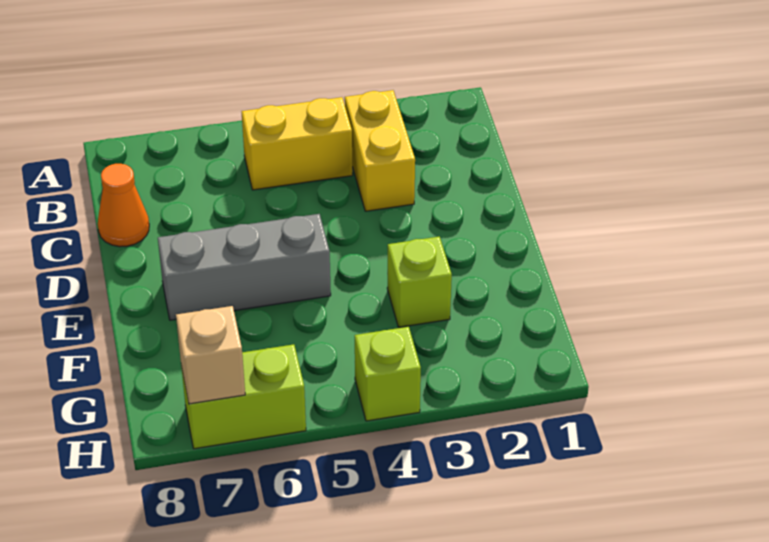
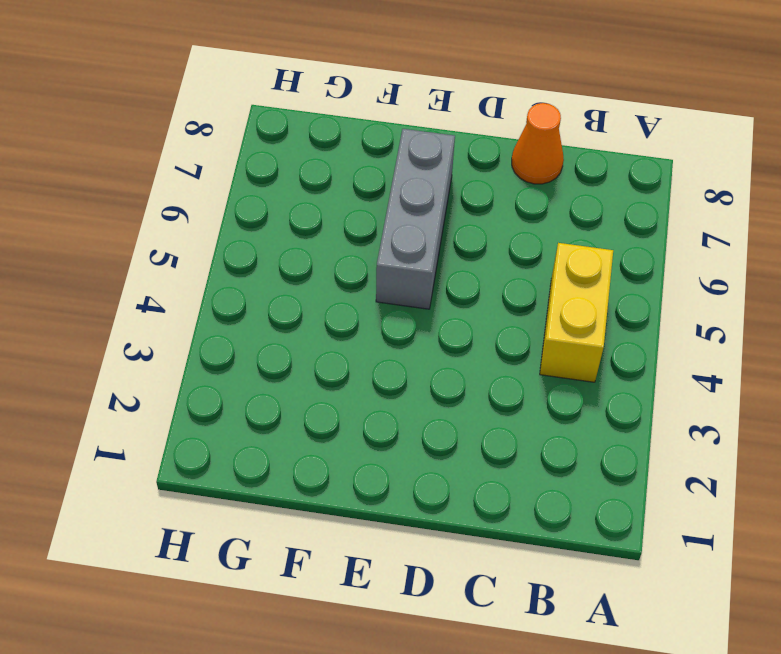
none -> yellow 1x2 brick [345,90,415,211]
none -> lime 1x1 brick [387,237,452,327]

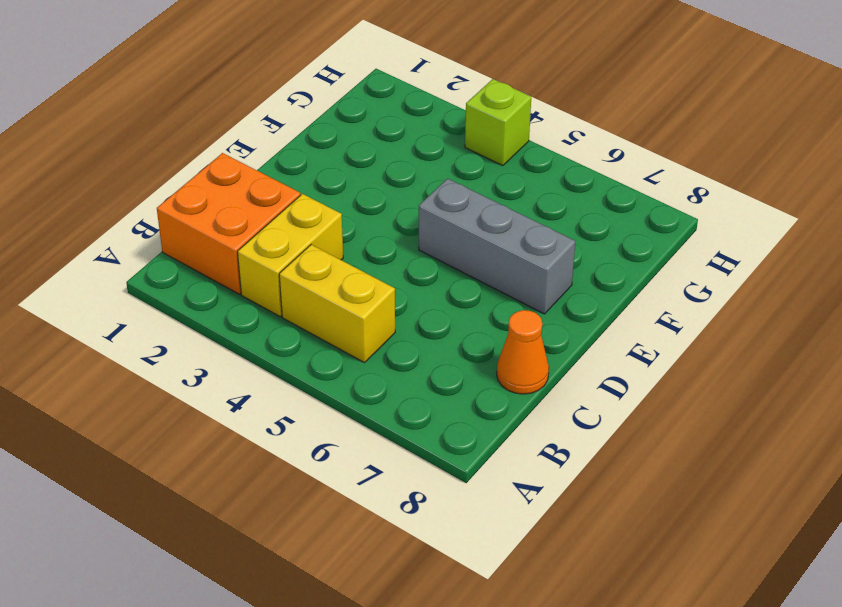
orange 2x2 brick [157,153,301,294] -> none
none -> lime 1x1 brick [387,237,452,327]
none -> lime 1x2 brick [181,344,306,449]

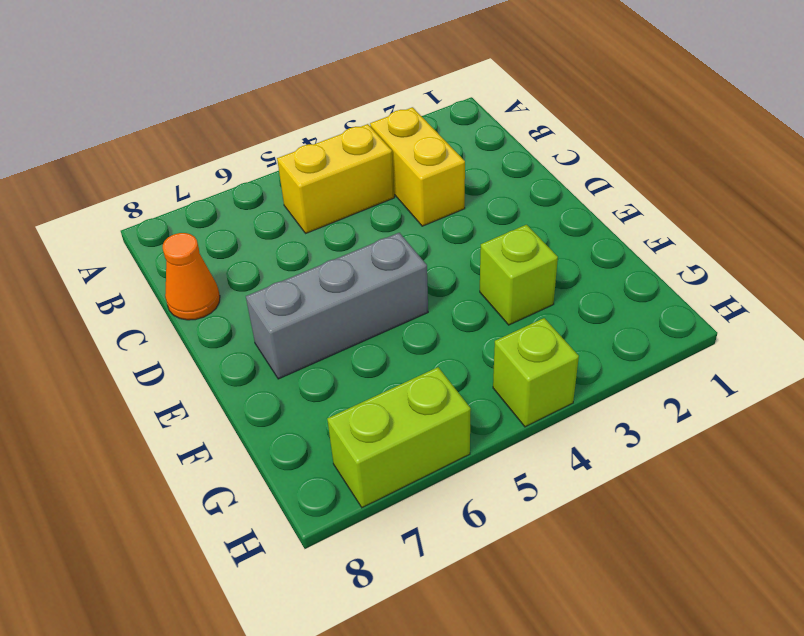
none -> tan 1x1 brick [176,306,245,404]

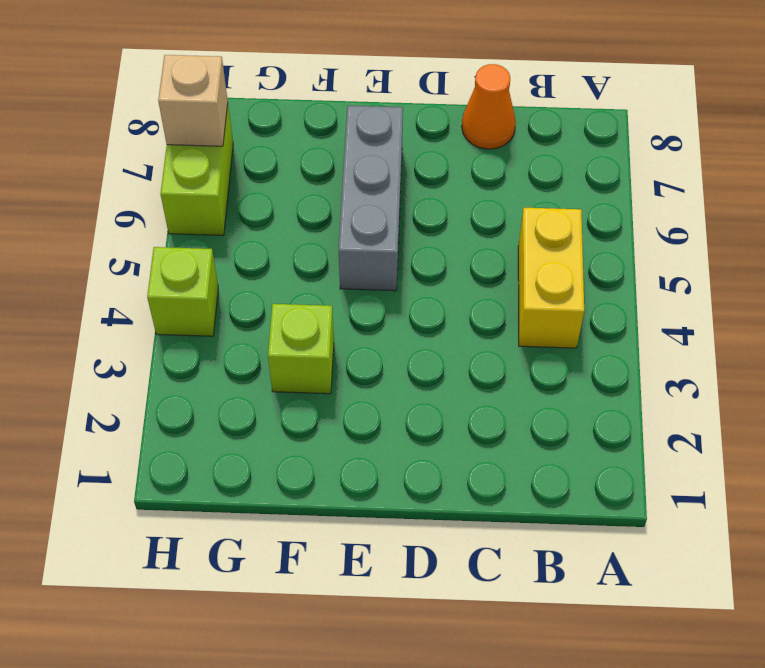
none -> yellow 1x2 brick [345,90,415,211]

